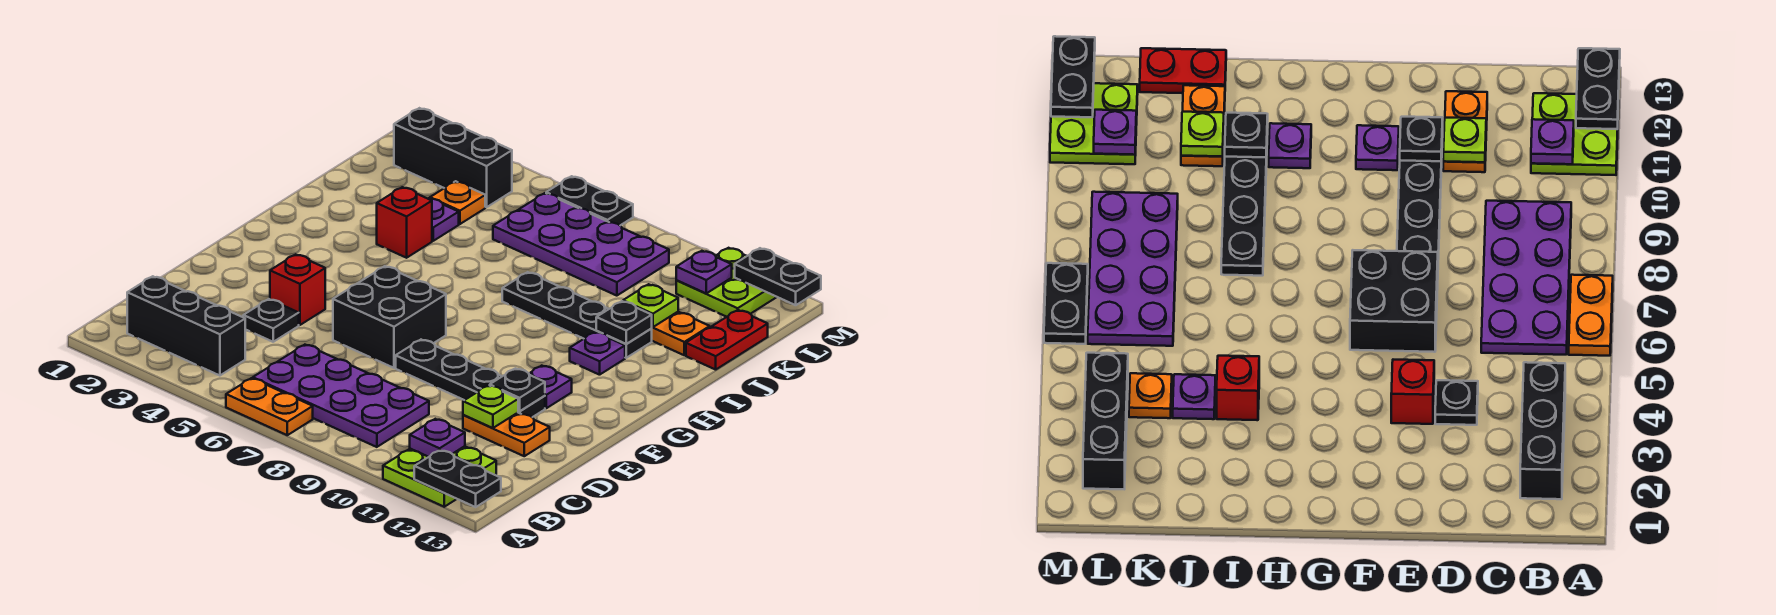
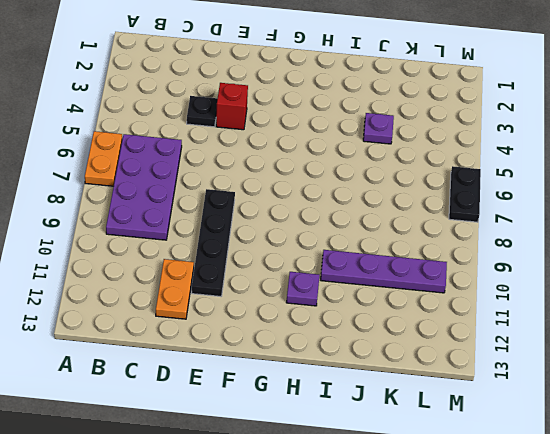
purple 1x4 plate [321,250,447,293] -> black 1x4 plate [502,272,652,358]
none -> lime 2x2 plate [383,446,496,507]
none -> black 1x3 brick [127,276,245,376]
none -> black 2x2 brick [333,266,446,368]

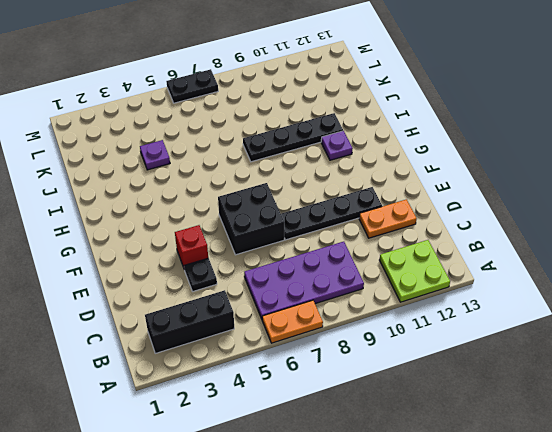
none -> purple 1x1 plate [529,366,572,408]
none -> red 1x1 brick [377,187,432,258]
none -> orange 1x2 plate [652,312,710,355]

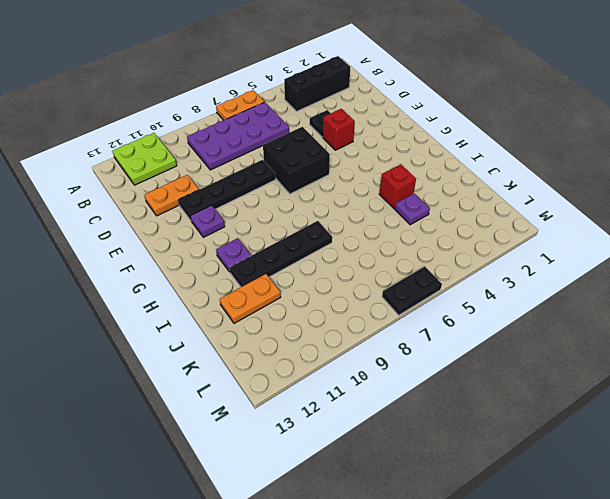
none -> red 1x2 plate [686,310,768,370]
none -> orange 1x1 plate [430,181,485,224]
none -> purple 2x4 plate [493,193,669,296]

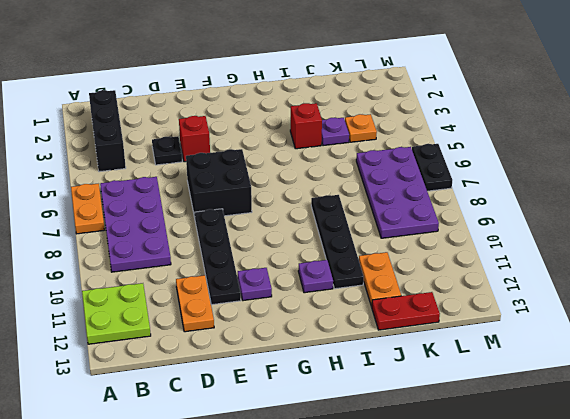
none -> black 1x3 brick [394,108,512,207]
none -> lime 2x2 plate [676,248,776,317]
none -> black 1x2 plate [414,450,501,507]

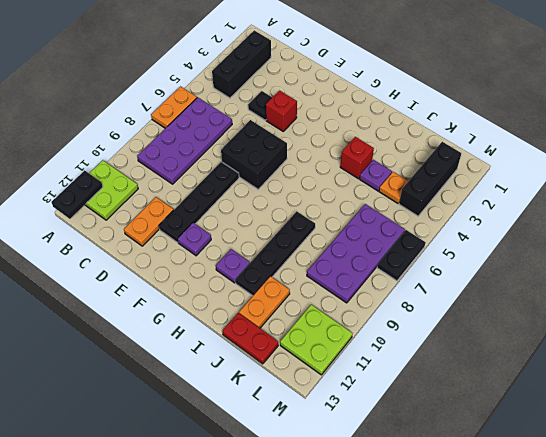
none -> purple 1x1 plate [410,419,465,457]
none -> lime 1x1 plate [463,385,518,428]
none -> black 1x1 plate [490,368,545,411]

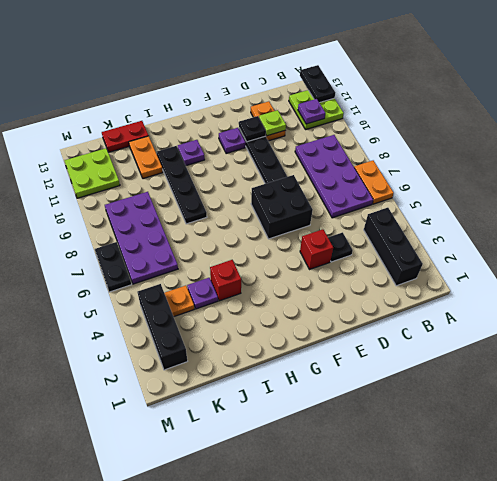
none -> black 1x1 plate [596,301,652,344]
none -> lime 1x1 plate [623,284,678,327]
none -> purple 1x1 plate [676,251,732,293]

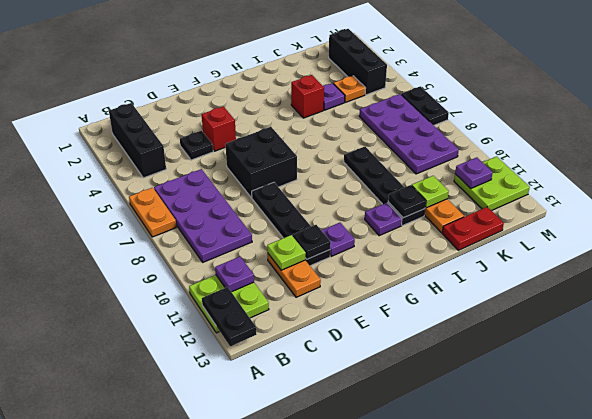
none -> black 1x2 plate [735,248,821,305]

